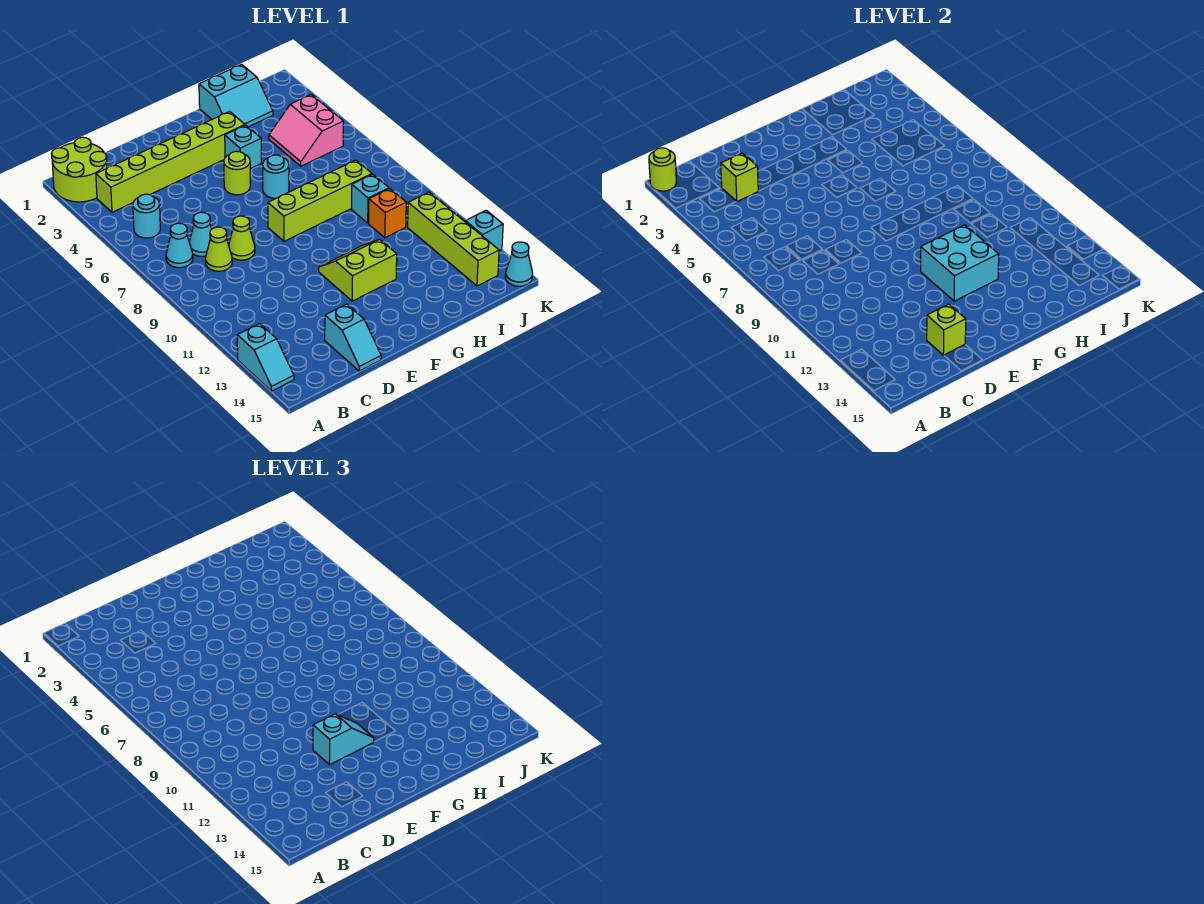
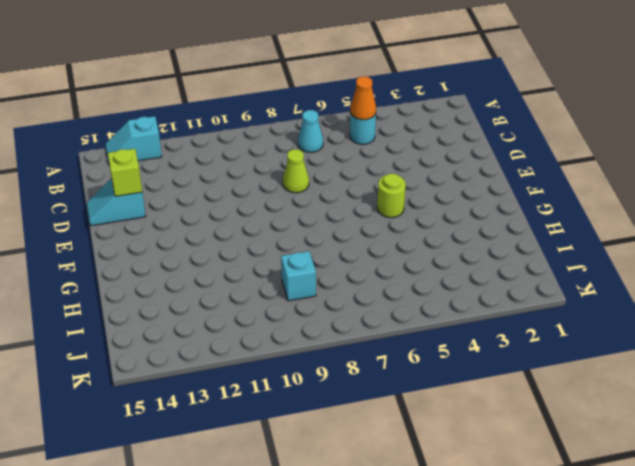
orange 1x1 cone [350,77,376,120] -> none
none -> lime 2x2 round brick [52,137,107,202]
none -> lime 1x6 brick [96,111,245,212]
none -> cyan 1x1 cone [189,212,212,256]

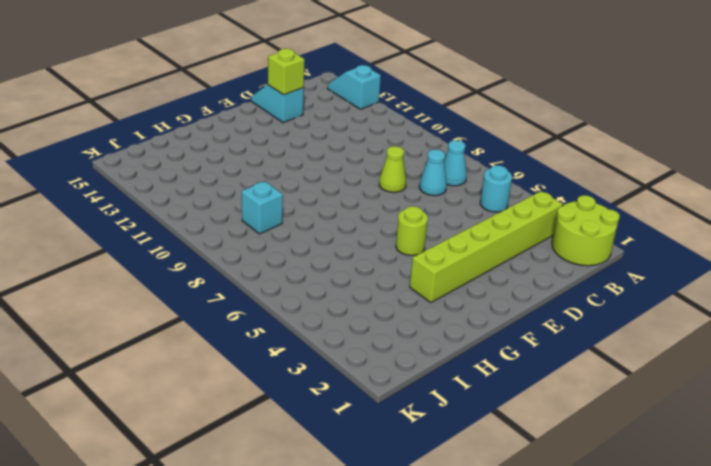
none -> lime 1x1 cone [205,227,232,271]
none -> lime 1x4 brick [268,160,372,241]
none -> lime 2x2 slope [319,239,397,301]

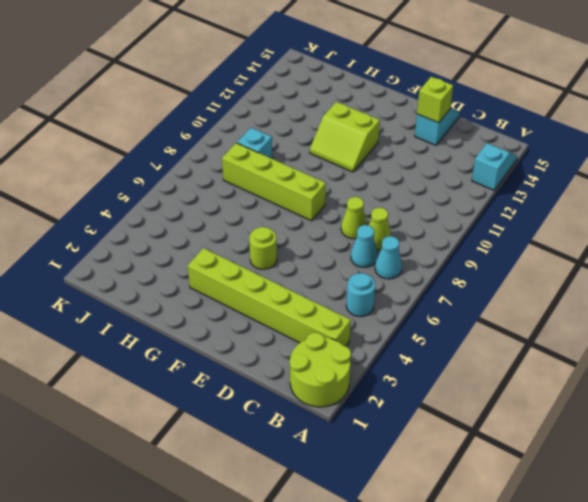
none -> cyan 1x1 brick [225,125,261,169]
none -> cyan 1x1 round brick [263,155,289,198]
none -> cyan 2x2 slope [199,64,273,127]

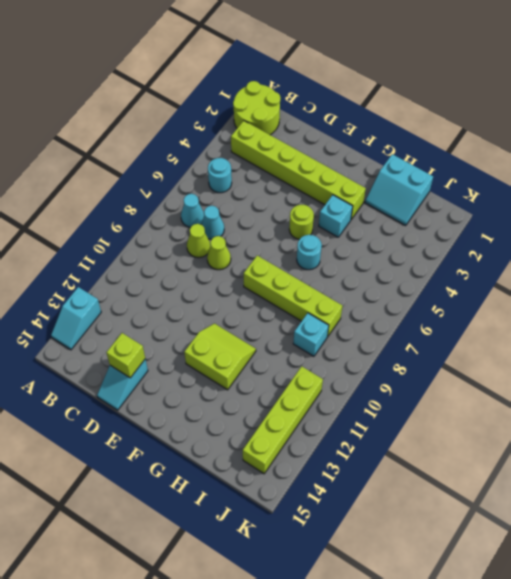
none -> pink 2x2 slope [269,94,343,166]
none -> orange 1x1 brick [369,189,406,238]
none -> cyan 1x1 brick [465,210,503,251]

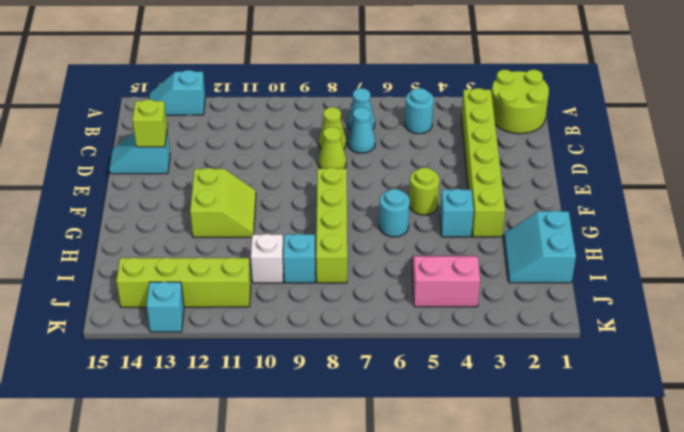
white 1x1 brick [251,234,284,283] -> orange 1x1 brick [369,189,406,238]
none -> cyan 1x1 cone [505,242,533,286]
none -> lime 1x1 round brick [649,148,676,191]
none -> lime 1x1 brick [721,153,758,201]

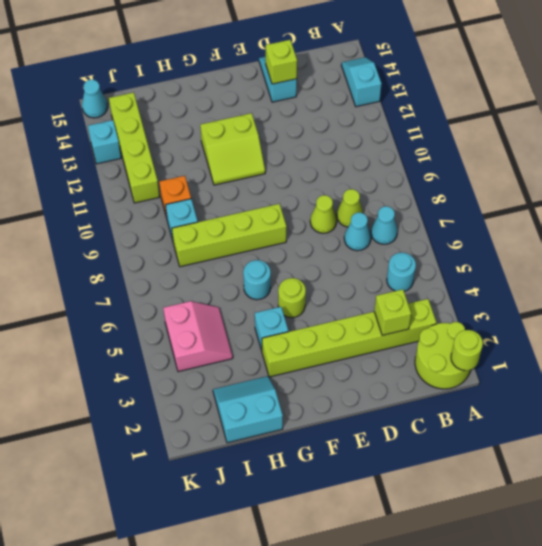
none -> cyan 2x2 brick [921,225,999,301]
none -> cyan 1x2 slope [313,714,374,765]

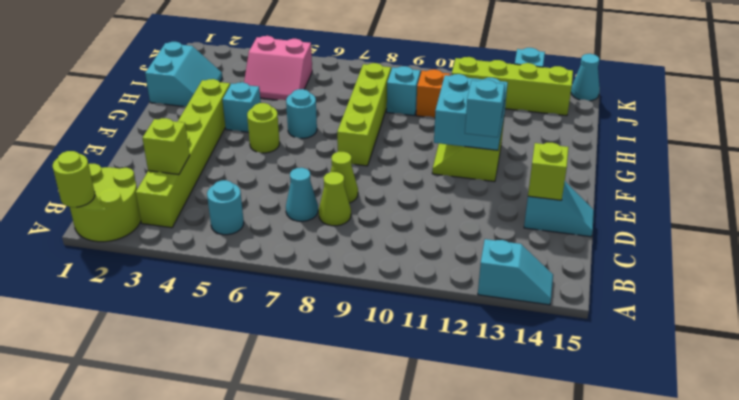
none -> cyan 1x1 cone [166,223,193,268]

